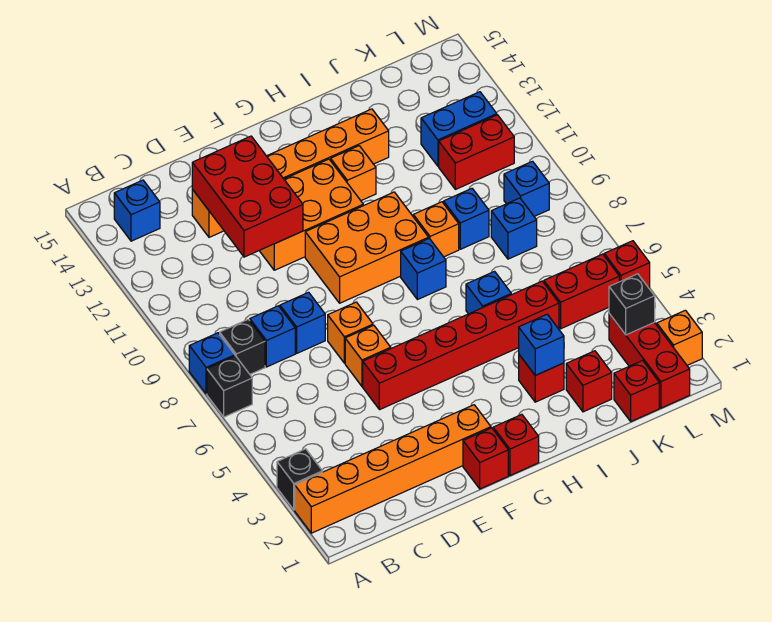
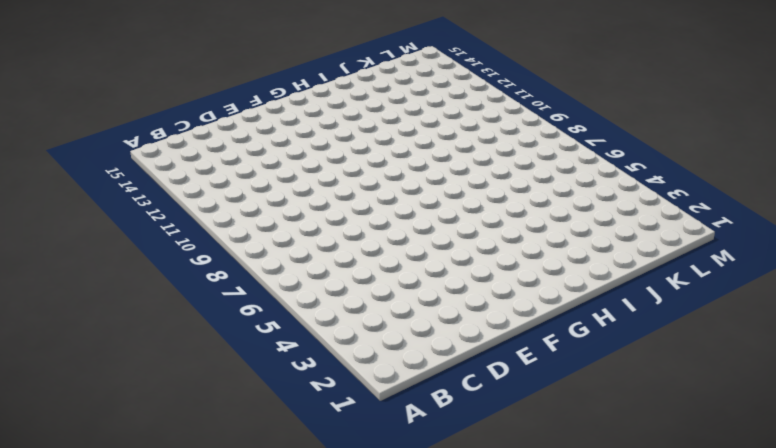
none -> orange 1x6 brick [295,405,491,533]
none -> black 1x1 brick [277,449,323,510]
none -> black 1x1 brick [207,356,252,417]
none -> blue 1x1 brick [189,333,235,394]

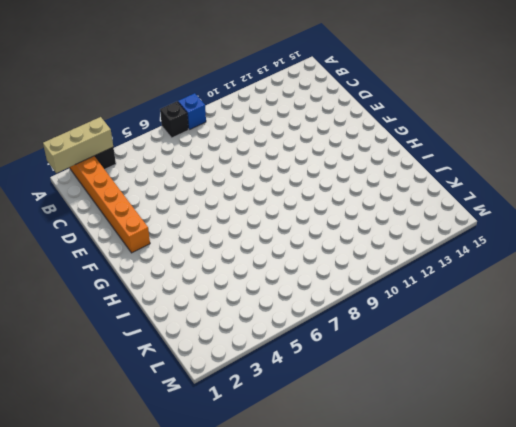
tan 1x3 brick [43,117,113,173] -> none
none -> black 1x1 brick [220,319,265,374]
none -> blue 1x1 brick [114,180,160,241]
none -> blue 1x1 brick [250,306,295,367]
none -> blue 1x1 brick [280,292,325,353]

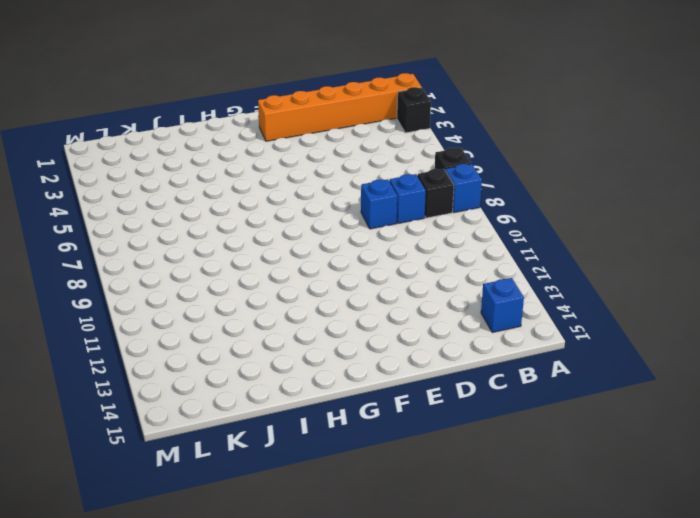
none -> orange 1x6 brick [192,109,389,237]
none -> red 1x6 brick [363,281,559,410]
none -> orange 1x1 brick [345,325,391,386]
none -> orange 1x1 brick [328,302,373,363]

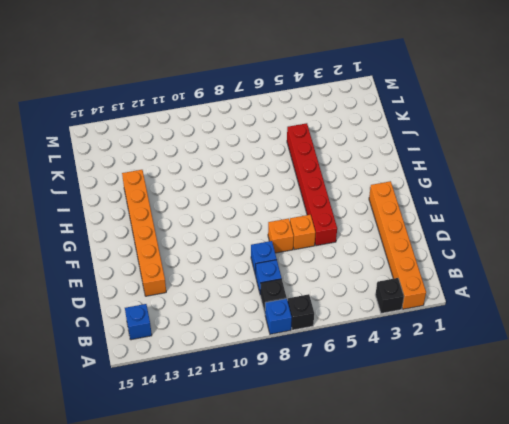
none -> orange 2x3 brick [259,159,363,270]
none -> red 1x1 brick [463,428,508,489]
none -> orange 2x3 brick [305,192,429,303]
none -> red 1x1 brick [493,414,539,475]

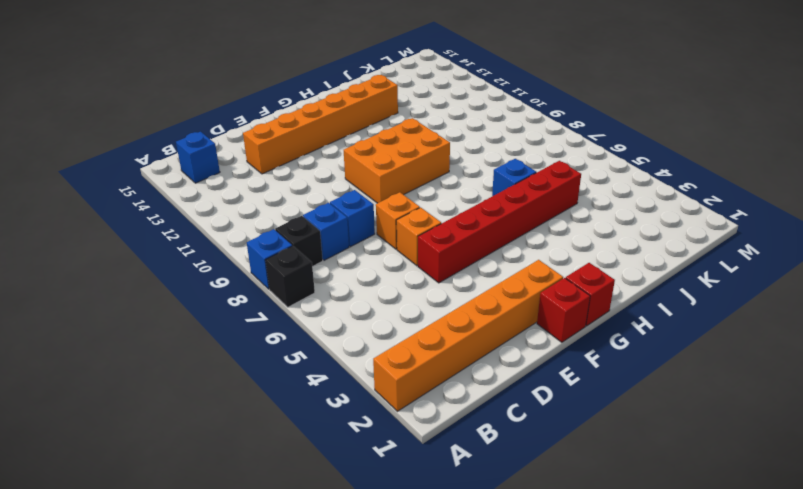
none -> black 1x1 brick [277,449,323,510]
none -> orange 2x3 brick [259,159,363,270]
none -> blue 1x1 brick [401,238,446,300]
none -> orange 1x1 brick [331,146,376,201]

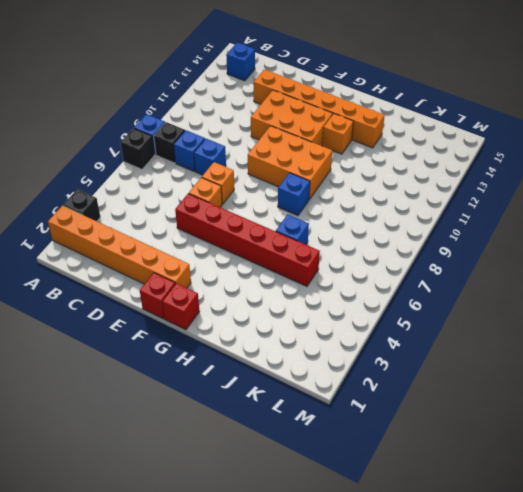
none -> red 1x1 brick [519,355,564,402]
none -> orange 1x1 brick [413,202,459,257]
none -> red 1x1 brick [566,351,612,412]
none -> blue 1x1 brick [444,189,489,249]

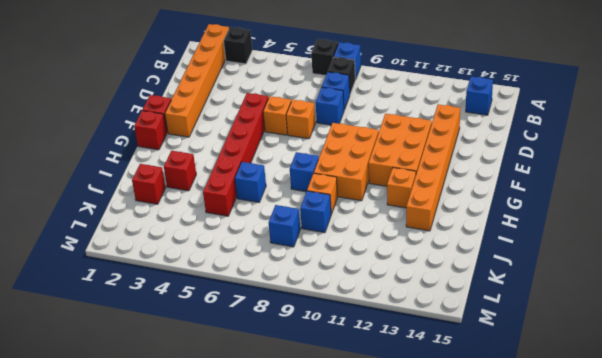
none -> red 1x1 brick [614,361,659,421]
none -> red 1x2 brick [544,254,619,329]
none -> red 1x2 brick [439,115,514,189]
none -> blue 1x2 brick [421,92,497,166]

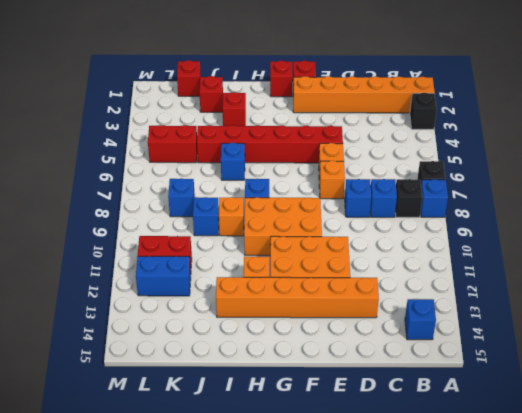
none -> red 1x3 brick [609,314,690,408]
none -> blue 1x1 brick [504,161,549,216]
none -> orange 1x1 brick [657,310,702,365]
none -> red 1x1 brick [604,241,650,289]

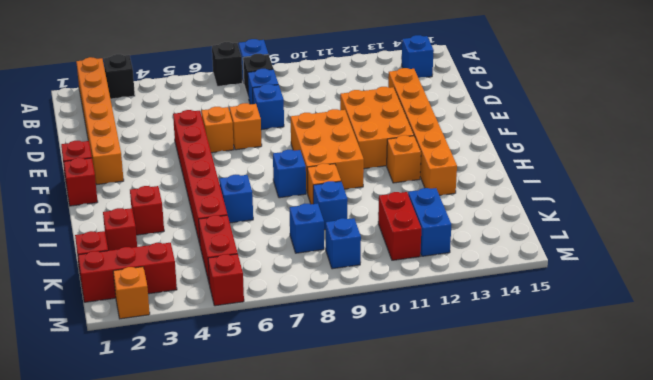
none -> red 2x3 brick [192,136,303,257]
none -> blue 1x1 brick [519,314,564,375]
none -> black 1x1 brick [609,274,655,335]

